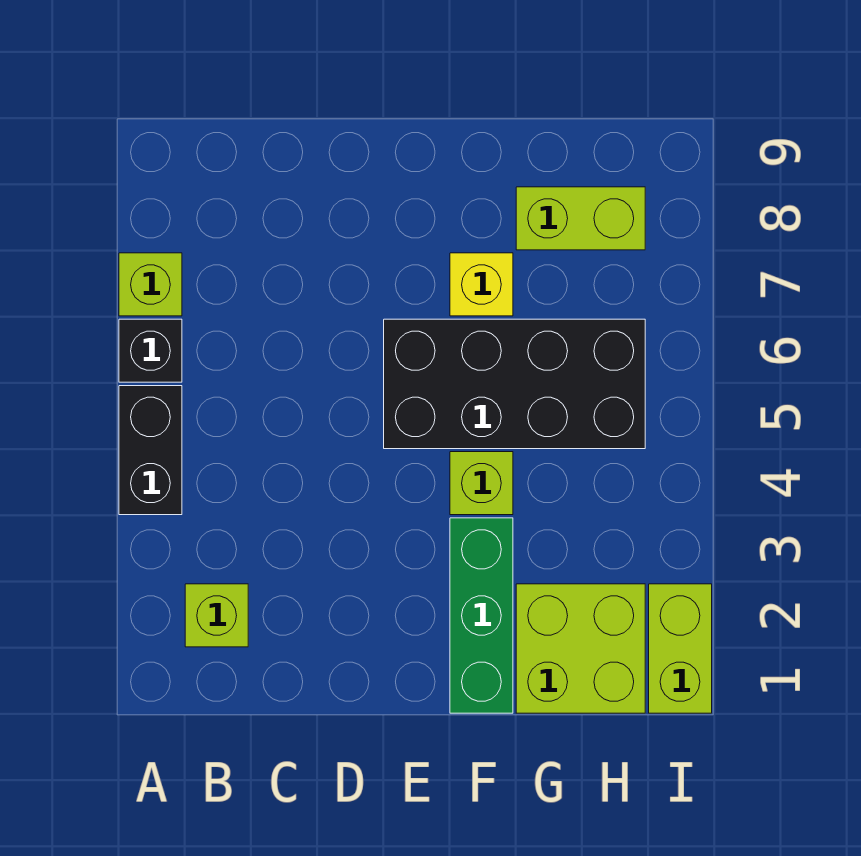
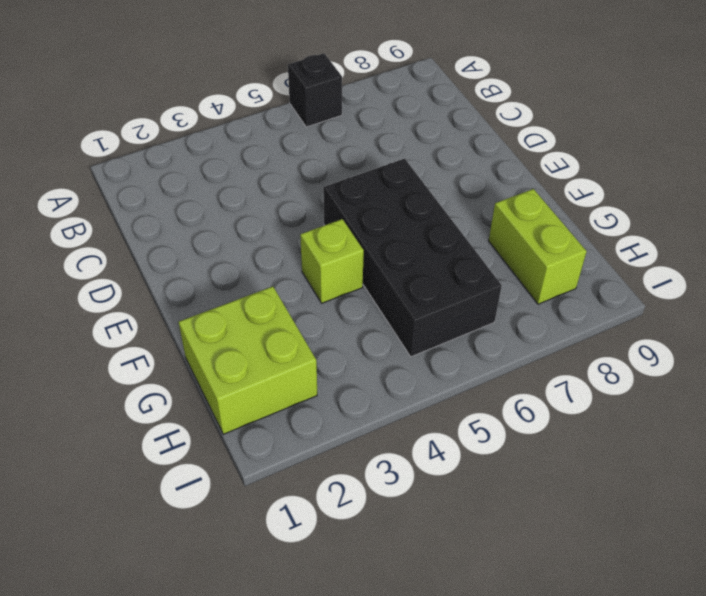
none -> black 1x2 brick [119,386,182,515]
none -> lime 1x1 brick [119,253,182,316]

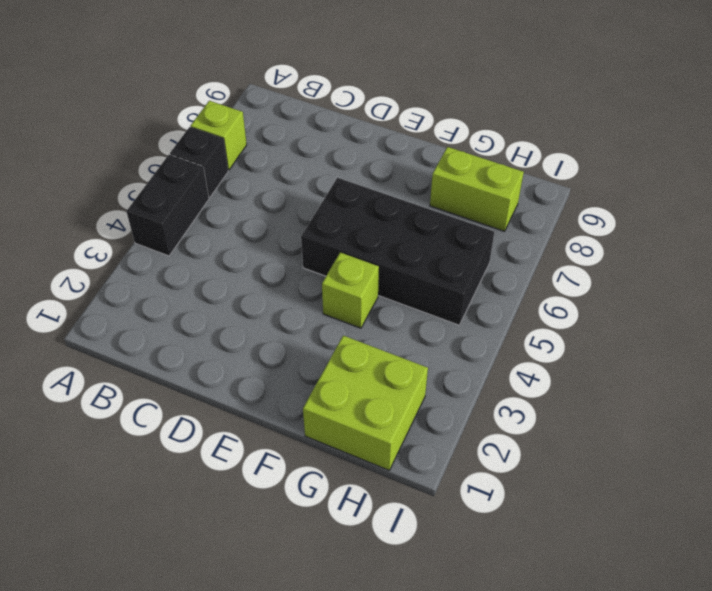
none -> lime 1x1 brick [185,584,248,647]
none -> green 1x3 brick [450,518,513,713]

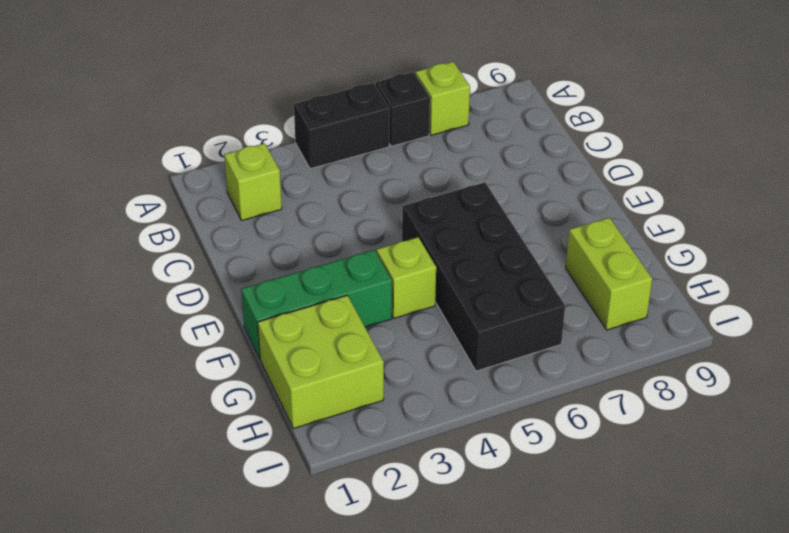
none -> yellow 1x1 brick [450,253,513,316]
none -> lime 1x2 brick [649,584,712,713]

